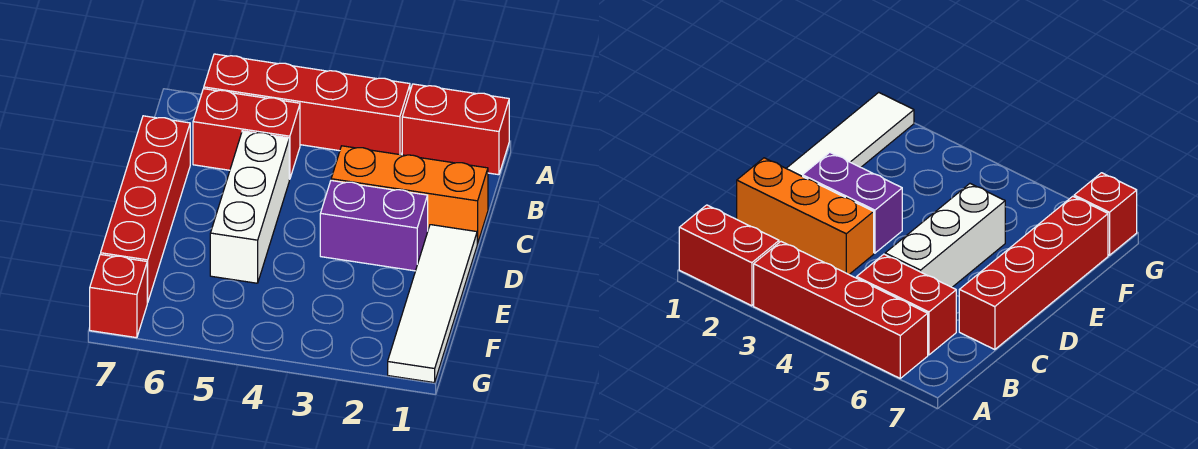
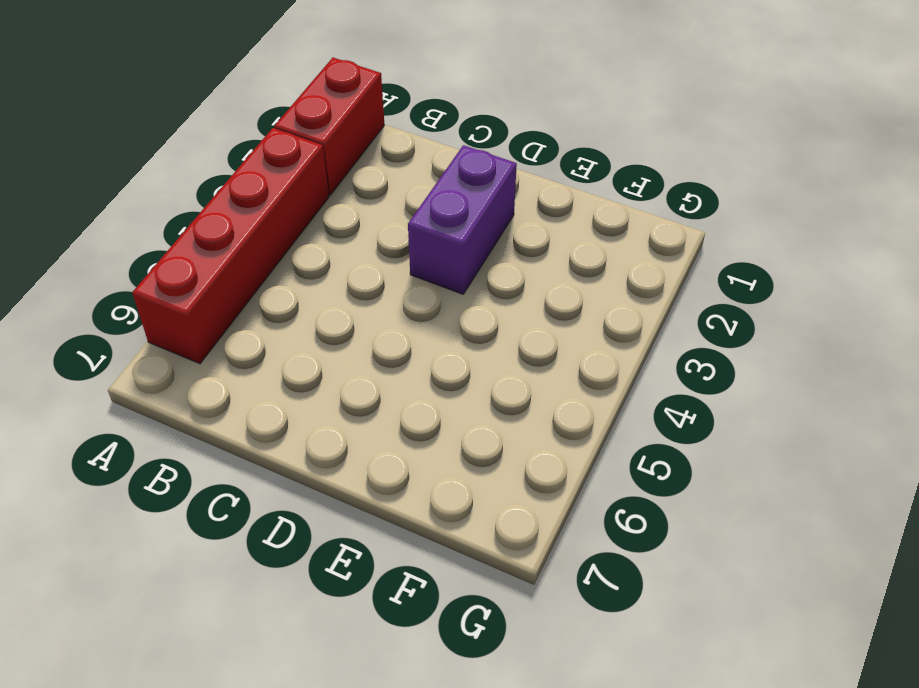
none -> red 1x2 brick [193,89,300,179]
none -> orange 1x3 brick [331,146,488,244]

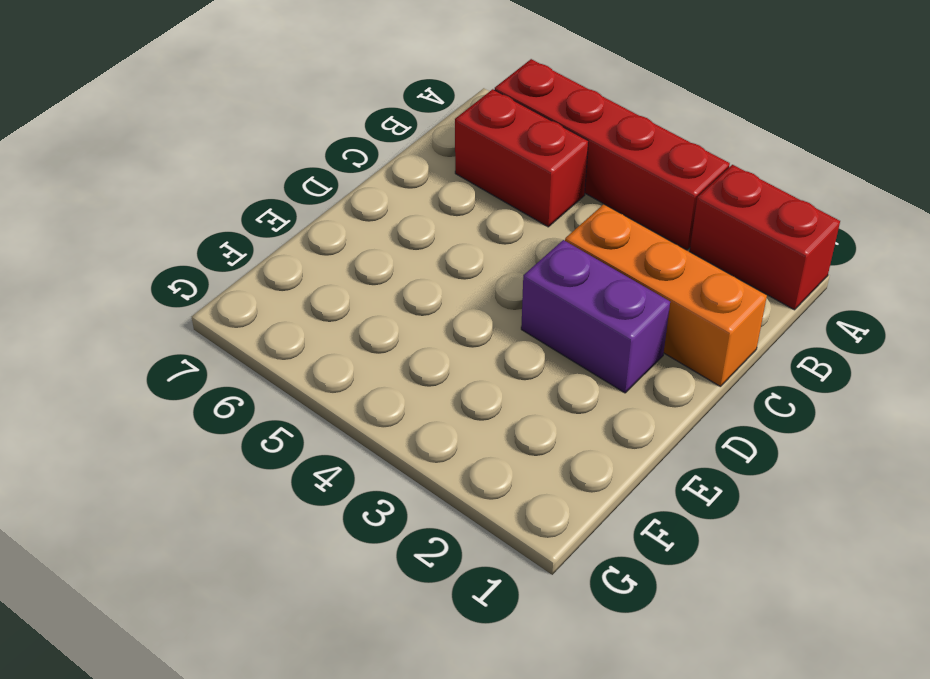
none -> white 1x3 brick [210,131,289,283]
none -> red 1x4 brick [101,116,190,303]

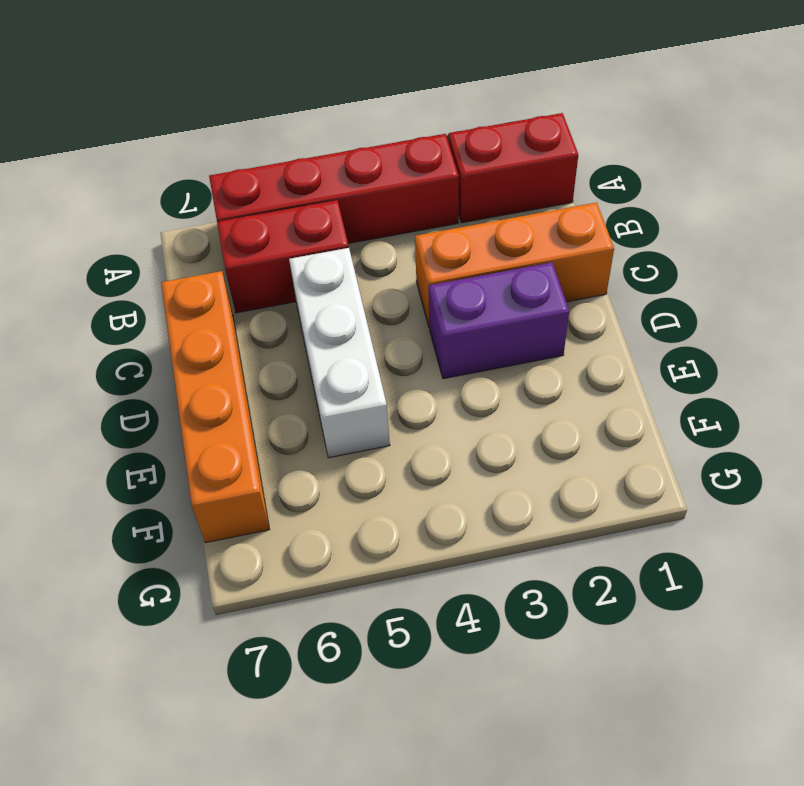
orange 1x4 brick [161,271,270,543] -> red 1x4 brick [101,116,190,303]
none -> white 1x4 tile [388,225,477,383]
none -> red 1x1 brick [90,254,147,338]

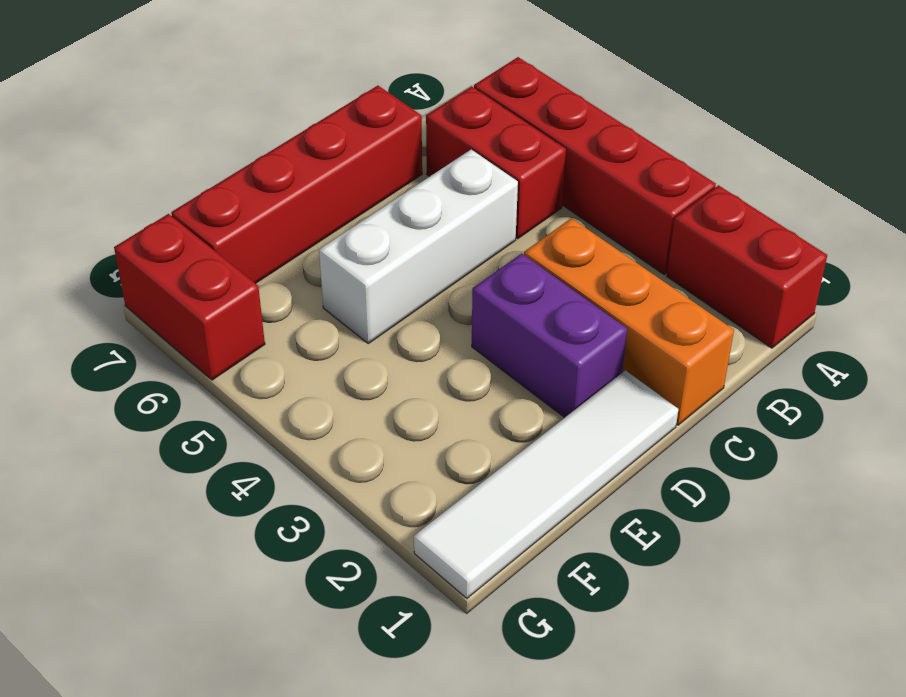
red 1x2 brick [114,214,265,380] -> red 1x1 brick [90,254,147,338]

